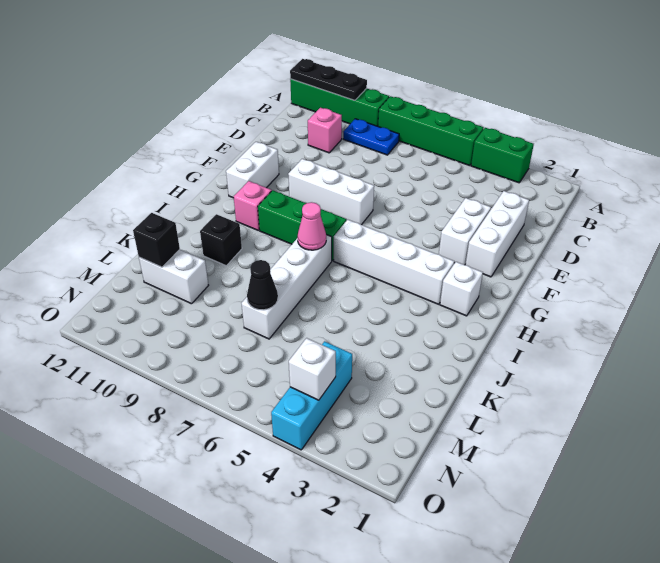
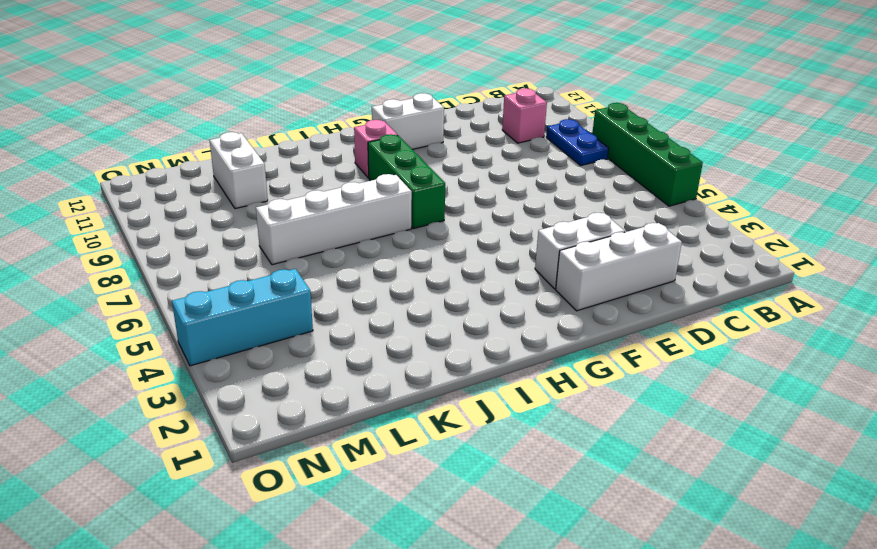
none -> green 1x2 brick [471,128,534,183]
none -> green 1x4 brick [290,79,389,126]
none -> white 1x3 brick [288,159,374,225]

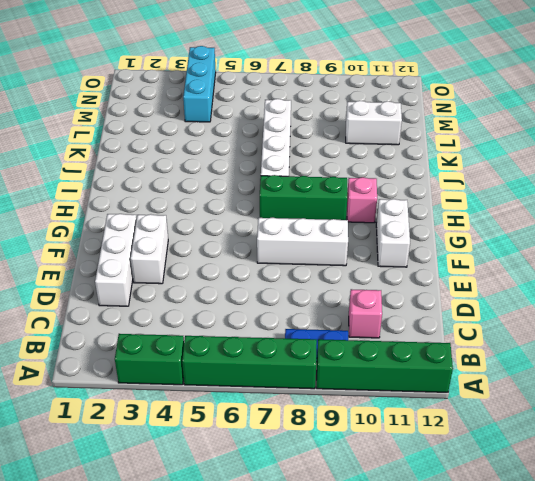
none -> white 1x1 brick [440,262,483,316]
none -> white 1x4 brick [334,220,454,304]
none -> black 1x1 brick [200,214,242,266]

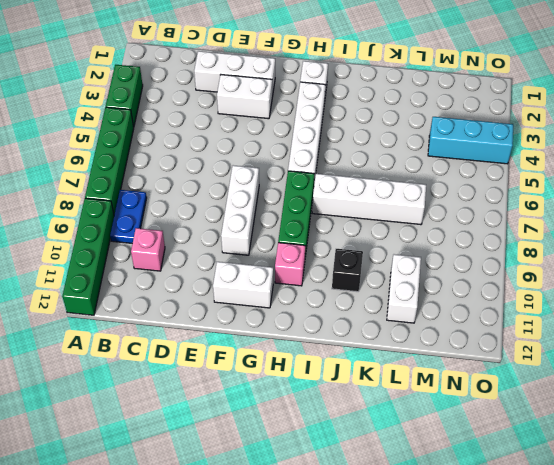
none -> black 1x3 plate [290,59,367,100]
none -> pink 1x1 cone [298,202,326,250]
none -> black 1x1 cone [247,260,278,310]

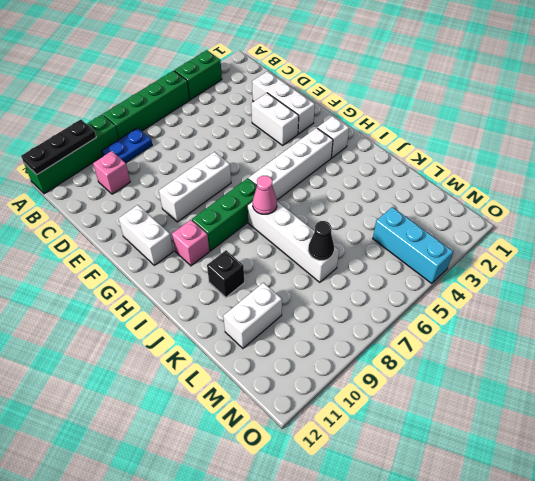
none -> black 1x1 brick [133,213,180,267]
none -> white 1x1 brick [289,338,336,400]

